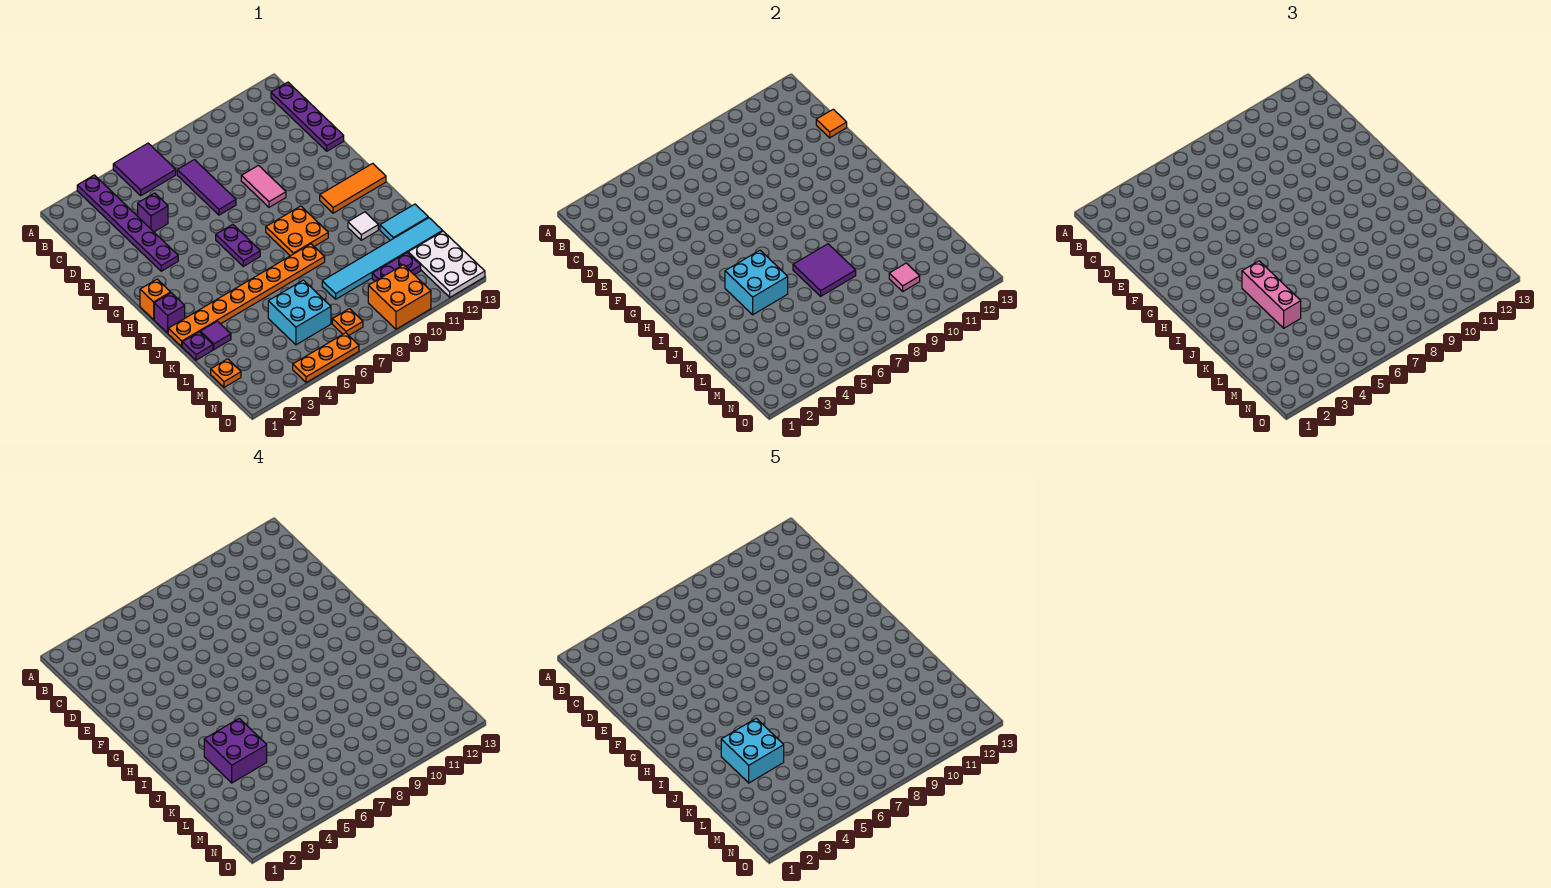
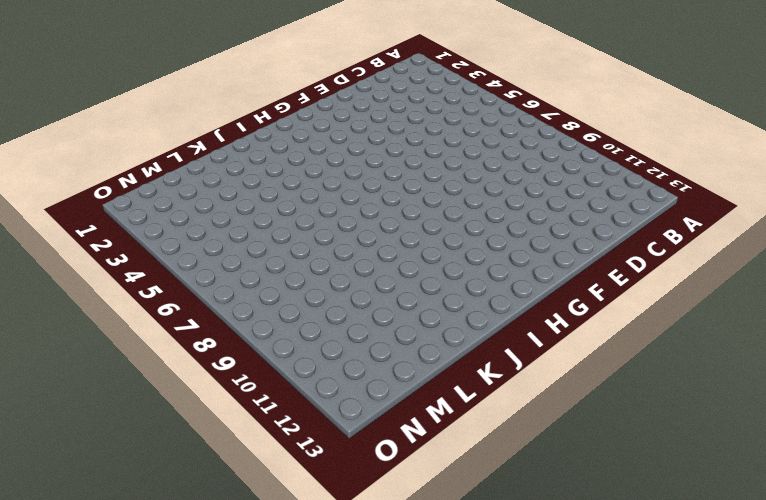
none -> purple 1x6 plate [77,175,178,271]
none -> purple 2x2 tile [113,143,176,196]
none -> purple 1x4 plate [271,82,344,151]
none -> purple 1x3 tile [177,160,236,215]

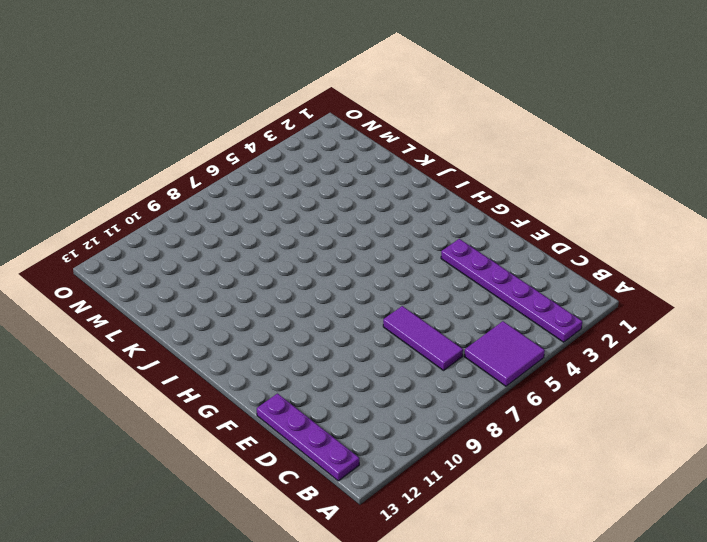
none -> purple 1x1 brick [138,193,168,232]
none -> pink 1x2 tile [241,165,286,207]
none -> purple 1x2 plate [216,224,260,266]
none -> orange 1x1 brick [140,279,171,320]

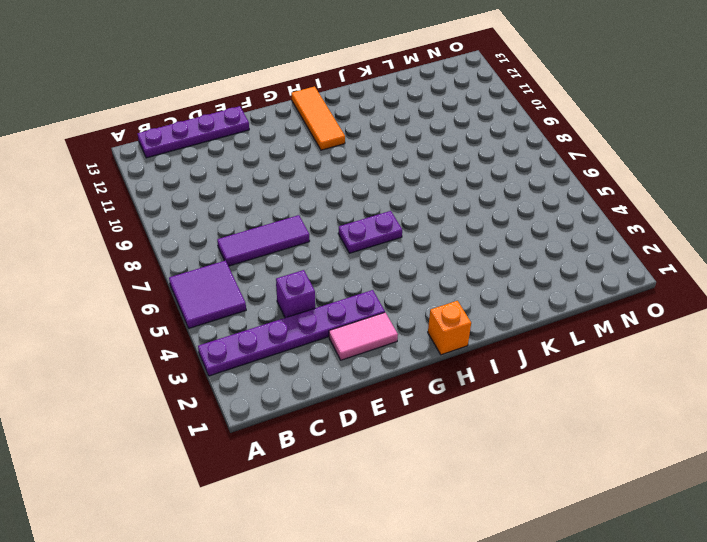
pink 1x2 tile [329,312,398,360] -> pink 1x2 tile moved to [241,165,286,207]
none -> orange 2x2 plate [266,206,328,256]
none -> purple 1x1 brick [154,293,185,333]
none -> orange 1x8 plate [168,244,325,347]
none -> white 1x1 tile [348,212,378,240]

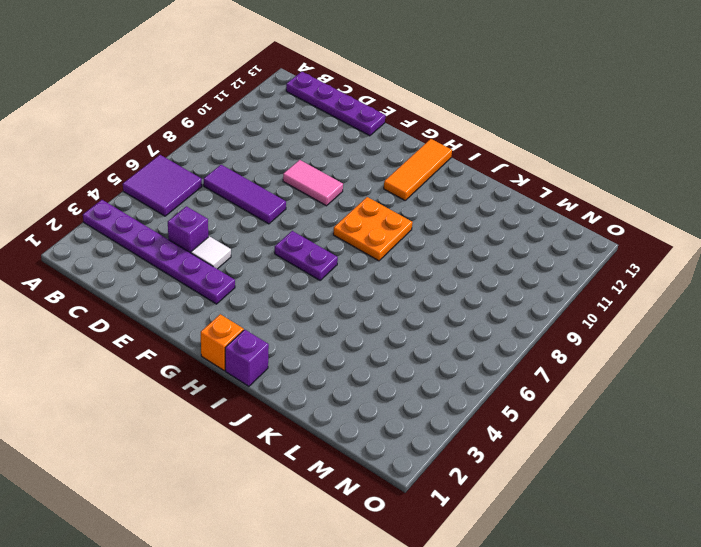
white 1x1 tile [191,236,231,269] -> white 1x1 tile moved to [348,212,378,240]
none -> orange 1x8 plate [168,244,325,347]
none -> purple 1x1 plate [182,332,213,360]
none -> purple 1x1 tile [200,321,231,350]
none -> cyan 1x2 tile [380,204,428,240]

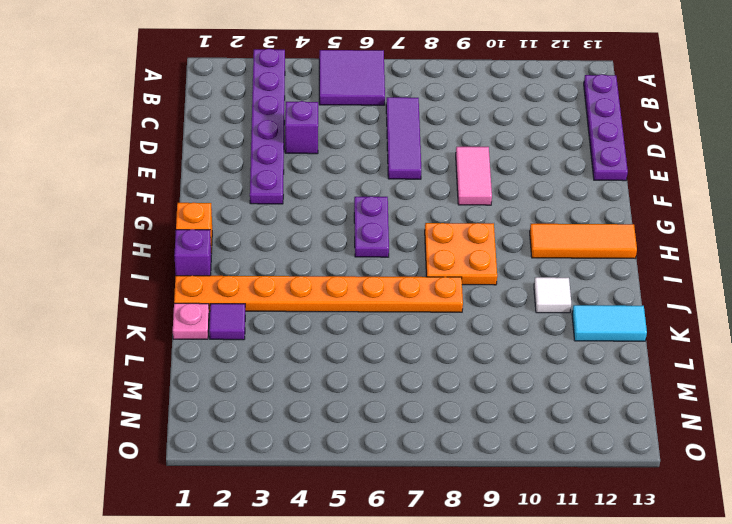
pink 1x1 plate [173,303,209,339] -> purple 1x1 plate [182,332,213,360]
none -> cyan 2x2 brick [268,280,331,345]
none -> cyan 1x6 tile [322,218,442,299]
none -> orange 1x1 plate [211,359,241,387]
none -> purple 1x2 plate [372,253,421,281]

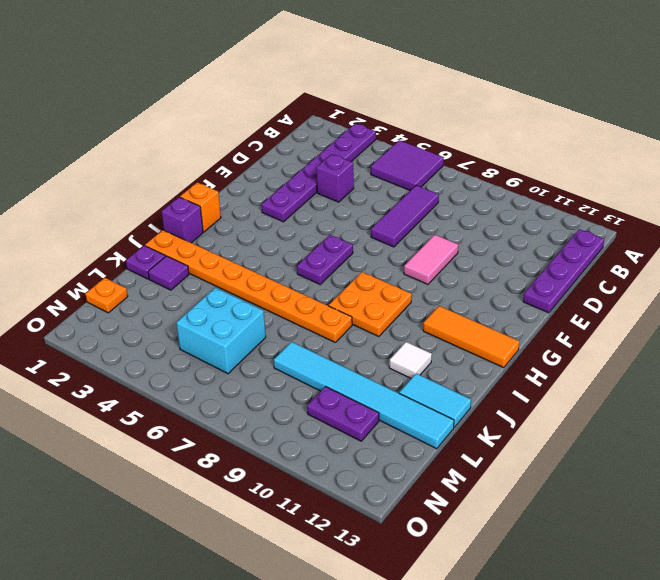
none -> white 2x3 plate [408,231,485,297]
none -> orange 1x1 plate [332,309,363,335]
none -> orange 2x2 brick [368,265,431,329]
none -> orange 1x3 plate [293,333,359,383]

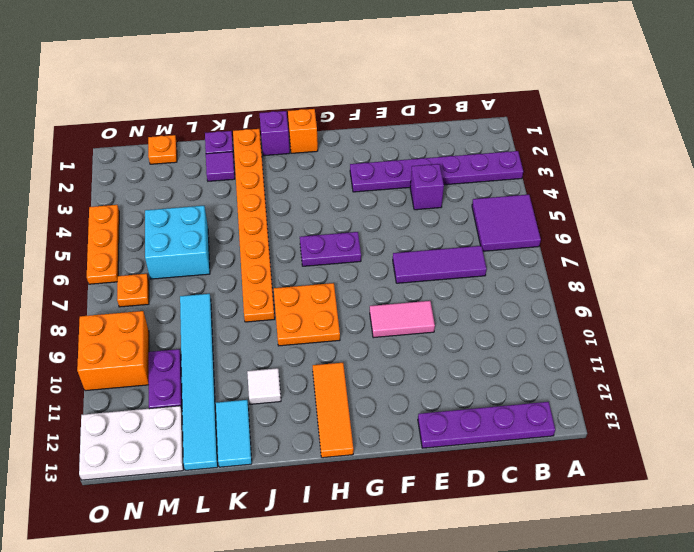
none -> orange 1x1 tile [816,109,847,138]
none -> cyan 2x2 brick [725,250,788,315]
none -> purple 2x2 tile [793,244,856,296]
none -> pink 1x1 tile [889,263,920,291]

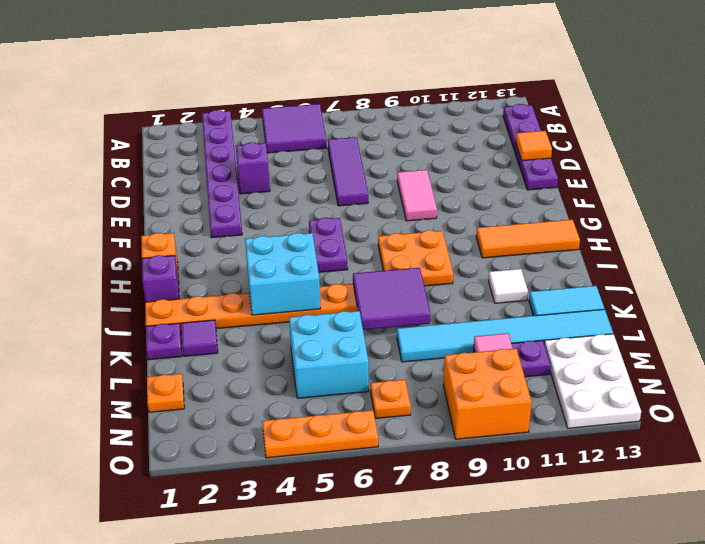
none -> pink 1x3 brick [1242,261,1301,328]
none -> purple 2x2 brick [204,718,267,783]
none -> cyan 2x2 brick [721,718,784,783]

